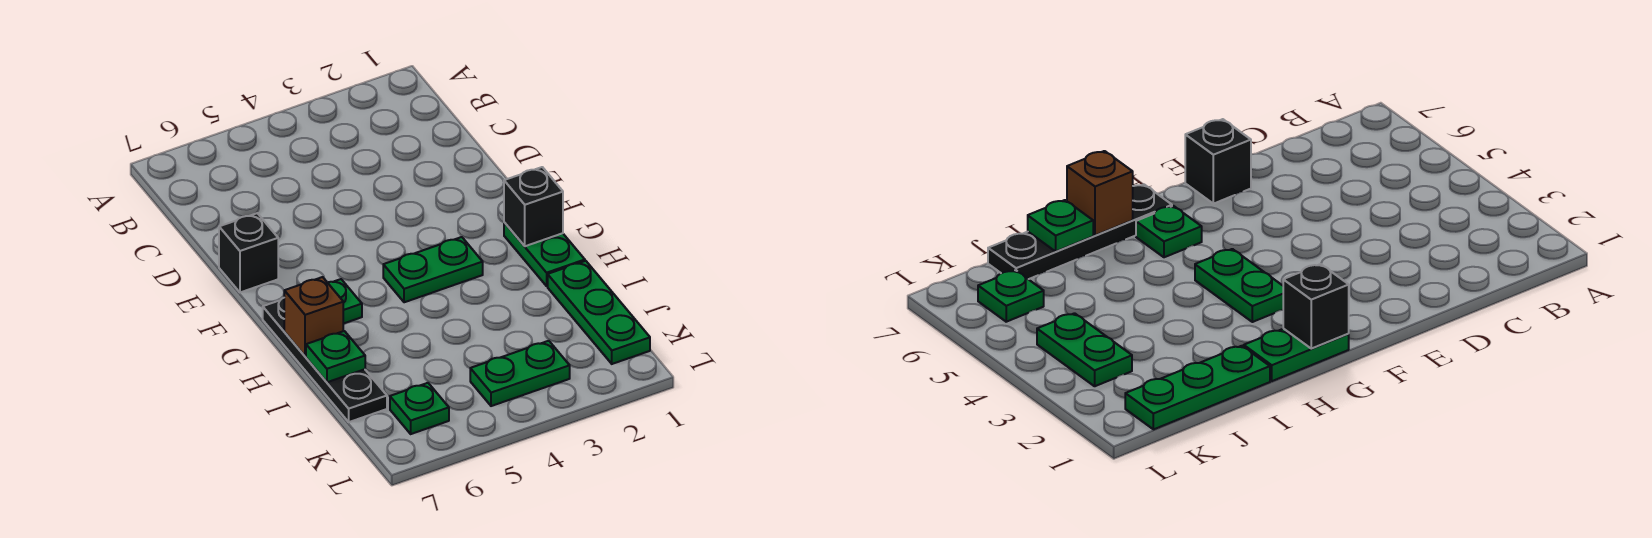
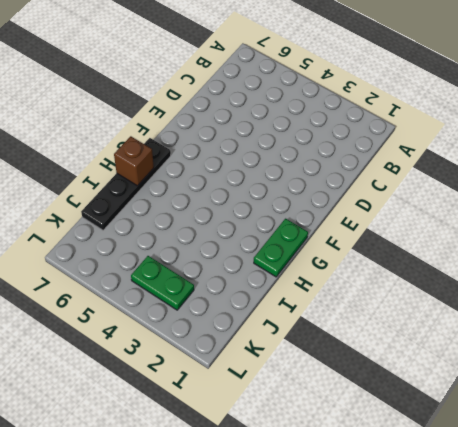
none -> black 1x1 brick [219,213,278,292]
none -> green 1x2 plate [383,237,483,302]

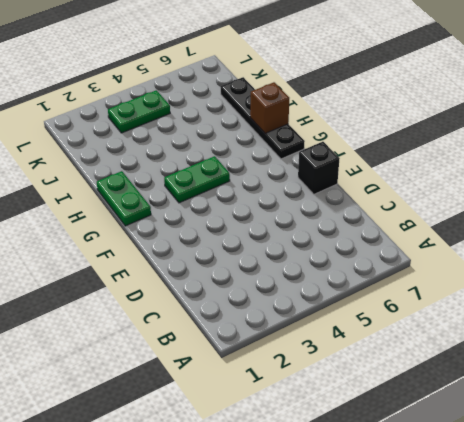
none -> green 1x1 plate [327,279,362,324]
none -> green 1x3 plate [548,261,650,364]

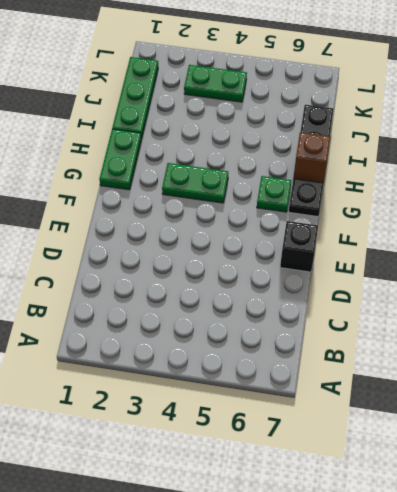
none -> green 1x1 plate [390,383,449,434]
none -> black 1x1 brick [504,167,563,246]

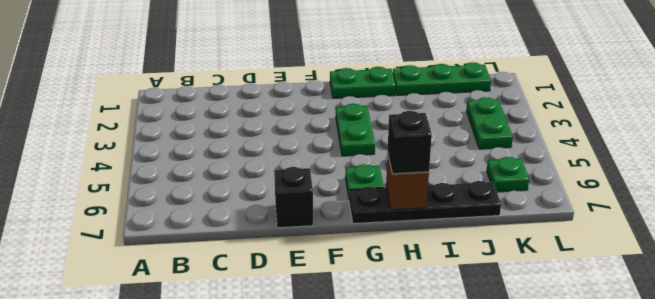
black 1x1 brick [388,111,432,174] -> black 1x1 brick moved to [504,167,563,246]
none -> green 1x1 plate [306,331,365,382]

